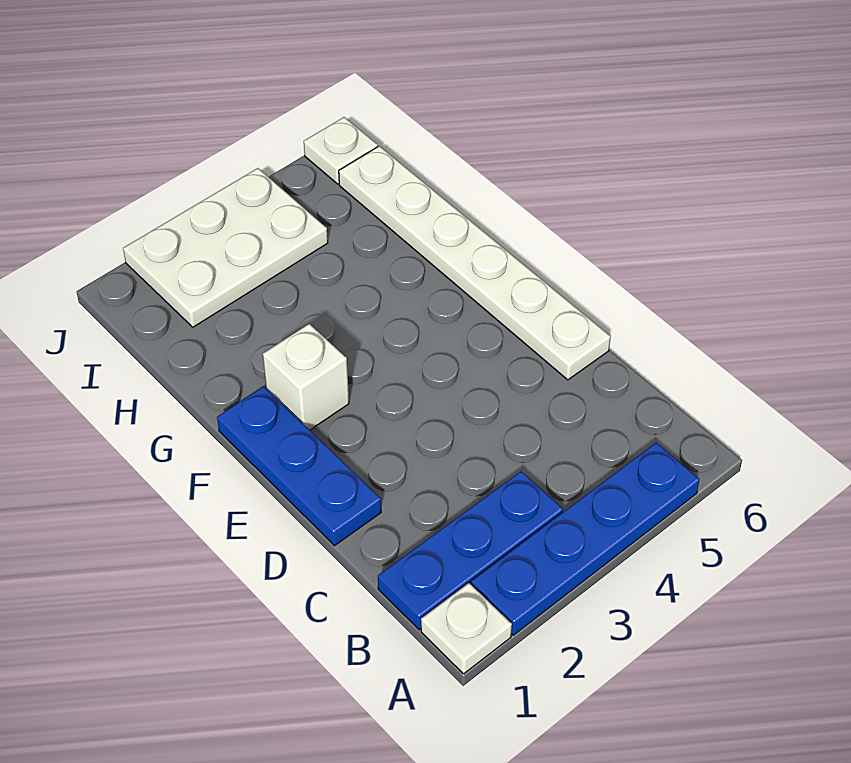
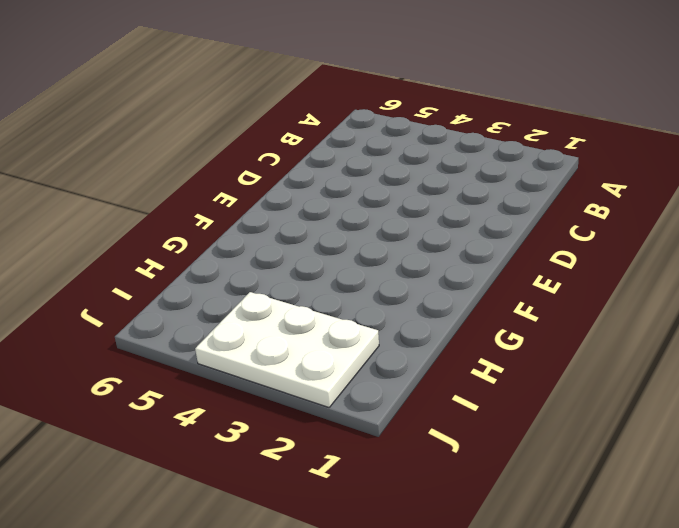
none -> white 1x1 plate [421,583,512,674]
none -> blue 1x4 plate [471,443,700,635]

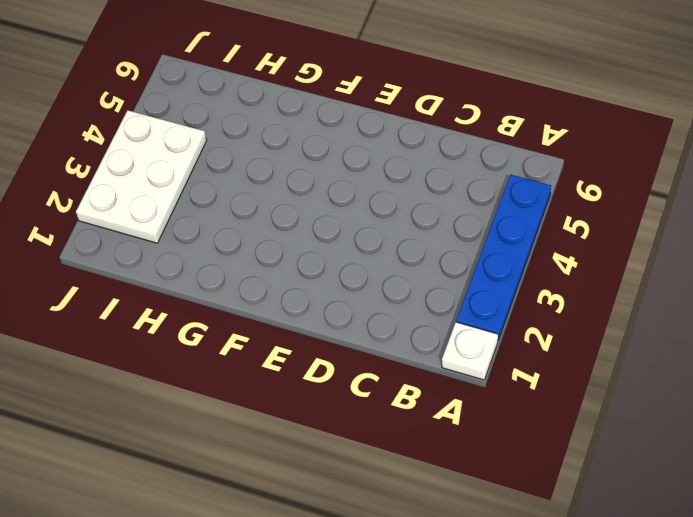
none -> blue 1x3 plate [378,471,563,630]
none -> blue 1x3 plate [217,386,381,546]

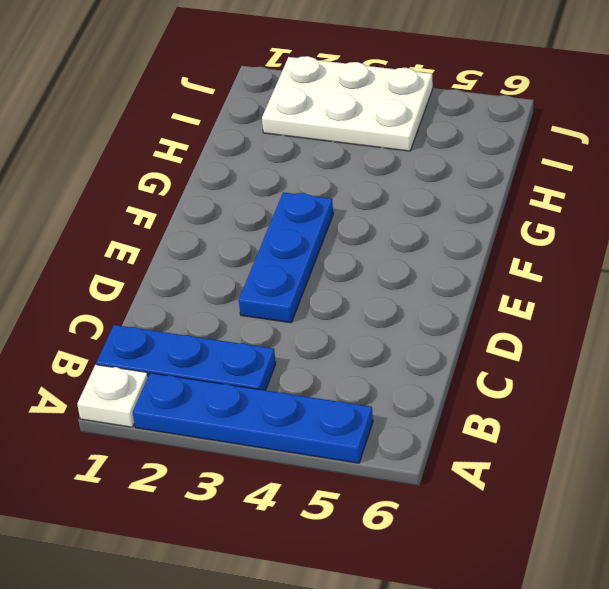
blue 1x3 plate [239,192,333,323] -> blue 1x3 plate moved to [217,386,381,546]
none -> white 1x6 plate [339,146,610,380]
none -> white 1x1 brick [263,324,349,430]

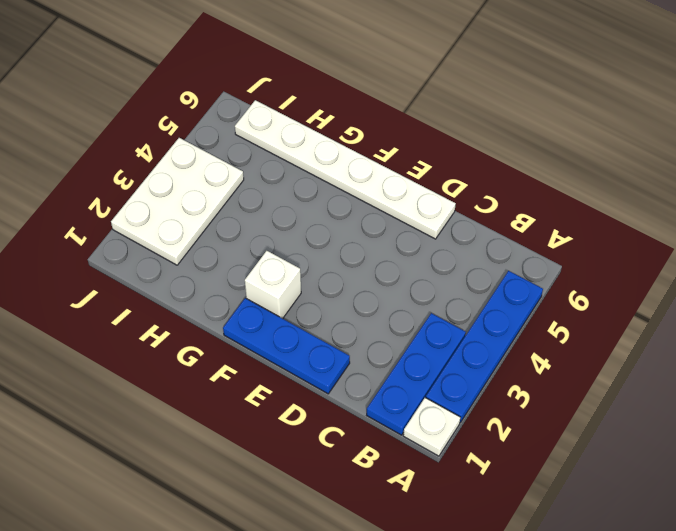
none -> white 1x1 plate [304,117,378,184]

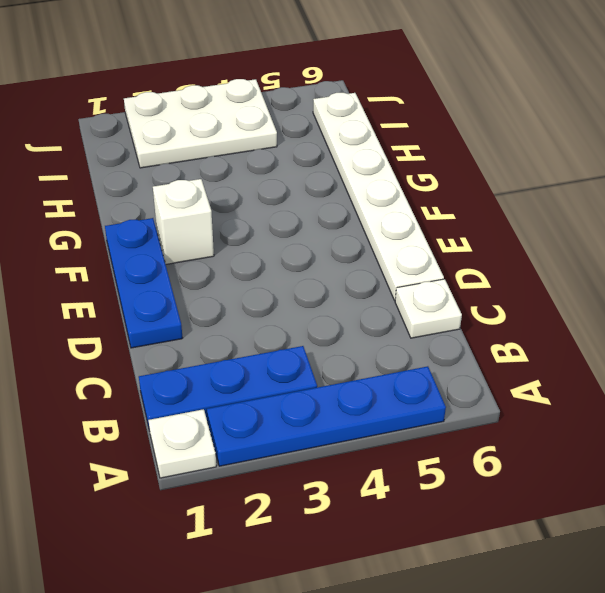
white 1x1 plate [395,279,462,338] -> white 1x1 plate moved to [304,117,378,184]

